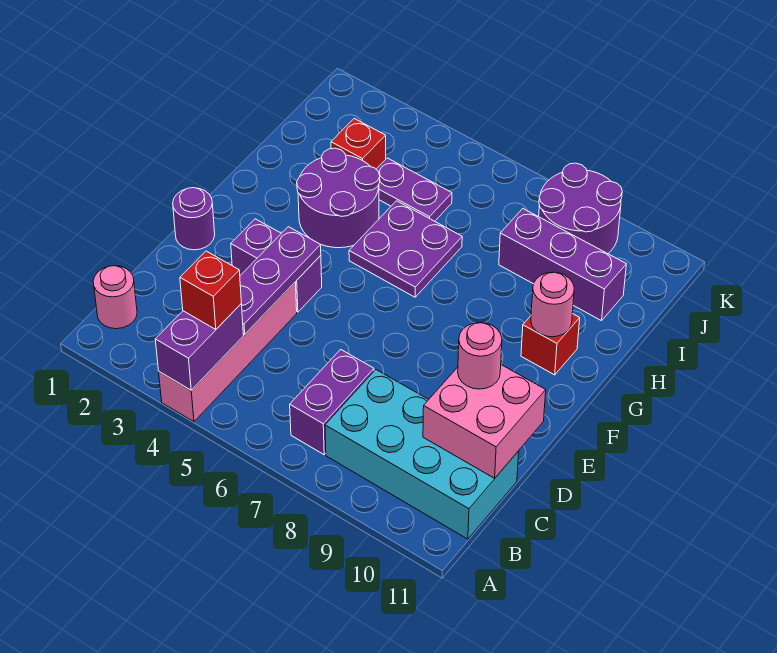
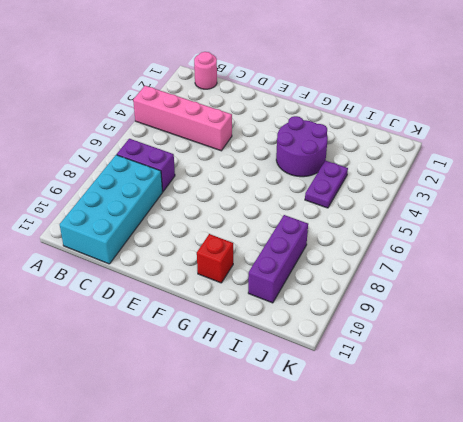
none -> purple 1x1 round brick [173,188,215,250]
none -> purple 1x2 brick [231,219,322,312]
none -> purple 2x2 plate [349,201,462,297]

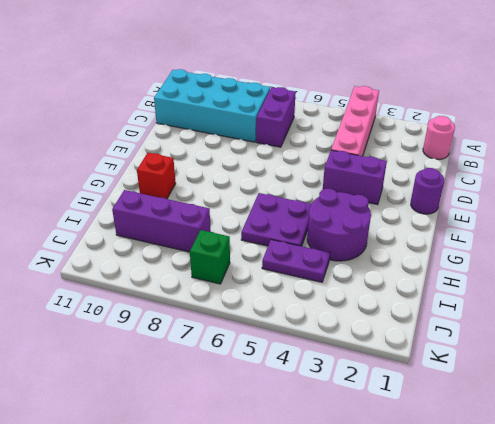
green 1x1 brick [190,230,230,284] -> none
none -> red 1x1 brick [331,119,386,169]
none -> purple 2x2 round brick [539,163,622,254]
none -> purple 1x2 brick [155,304,244,390]

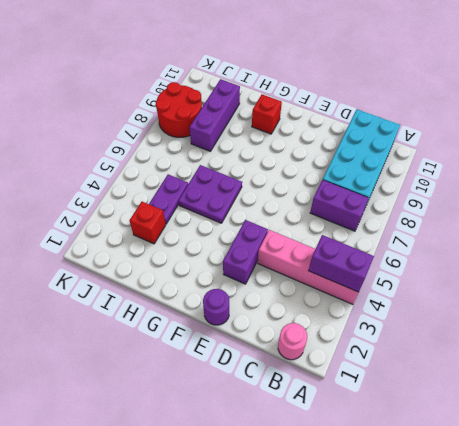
red 2x2 round brick [156,82,202,137] -> purple 2x2 round brick [539,163,622,254]
none -> purple 2x2 round brick [297,148,380,248]
none -> purple 1x3 plate [240,227,321,334]
none -> pink 2x2 brick [423,365,546,478]

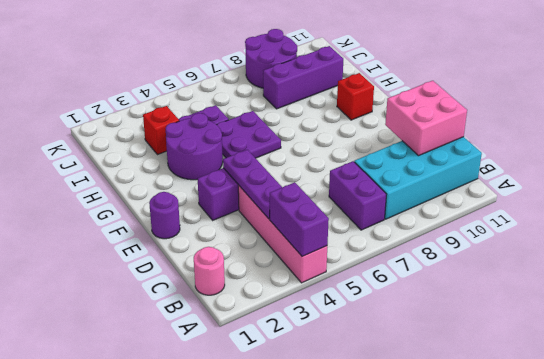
none -> pink 1x1 round brick [531,272,574,337]
none -> red 1x1 brick [180,251,241,330]
none -> pink 1x1 round brick [458,323,502,389]

